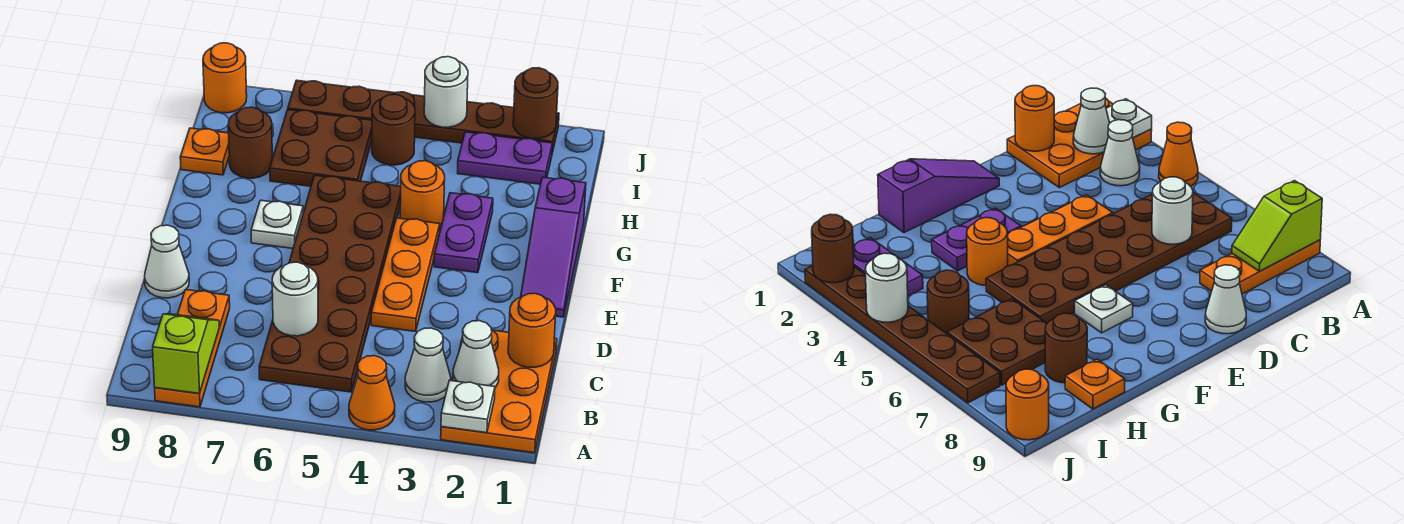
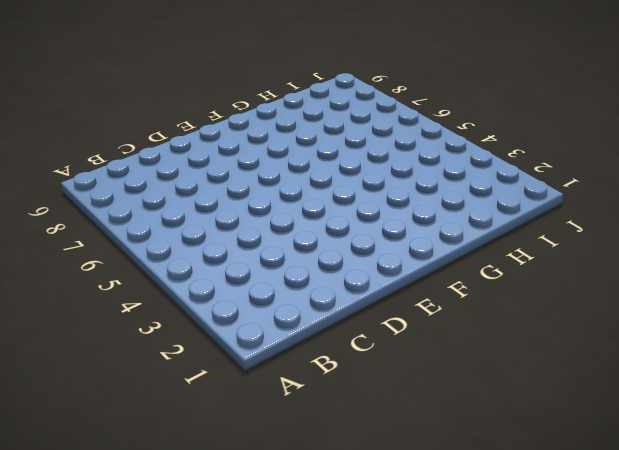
none -> orange 2x3 plate [441,330,557,453]
none -> orange 1x1 cone [349,356,395,430]
none -> orange 1x3 plate [155,290,230,407]

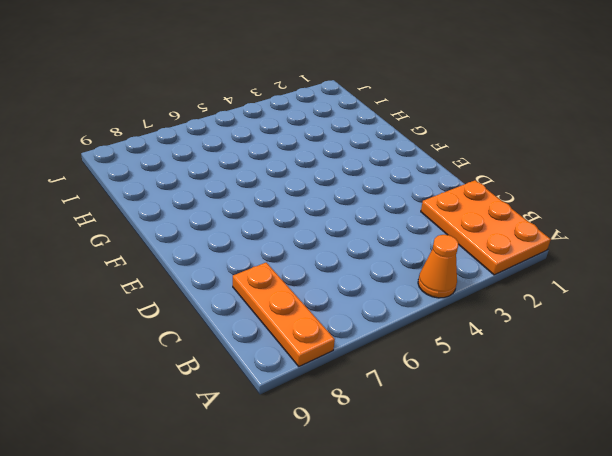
none -> white 1x1 cone [405,328,451,402]
none -> brown 2x6 plate [259,175,401,392]
none -> orange 1x3 plate [371,218,440,331]

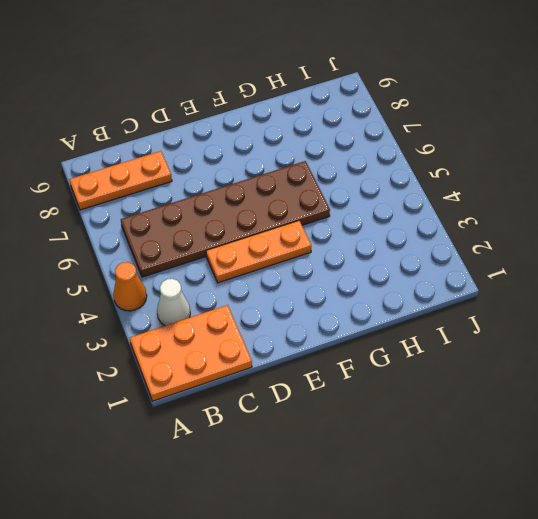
none -> white 1x1 cone [145,225,189,298]
none -> purple 1x3 slope [521,177,586,317]
none -> purple 1x2 plate [434,193,493,273]

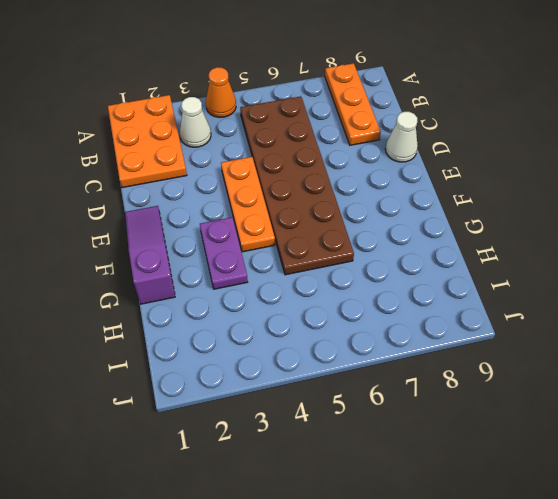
none -> white 1x1 plate [251,200,303,248]
none -> orange 1x1 round brick [400,161,445,225]
none -> brown 2x2 plate [270,110,372,186]

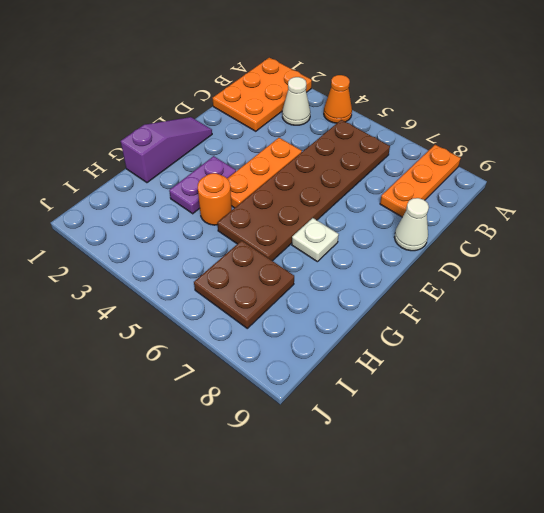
none -> brown 1x1 round brick [228,107,272,178]
none -> orange 1x1 plate [180,128,229,175]
none -> purple 1x2 plate [458,132,552,184]

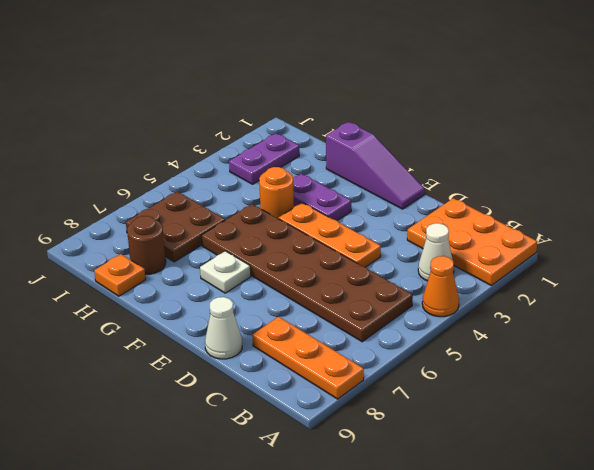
none -> brown 1x1 round brick [372,94,415,165]
none -> brown 1x6 plate [288,80,559,153]
none -> orange 1x1 round brick [203,43,247,113]

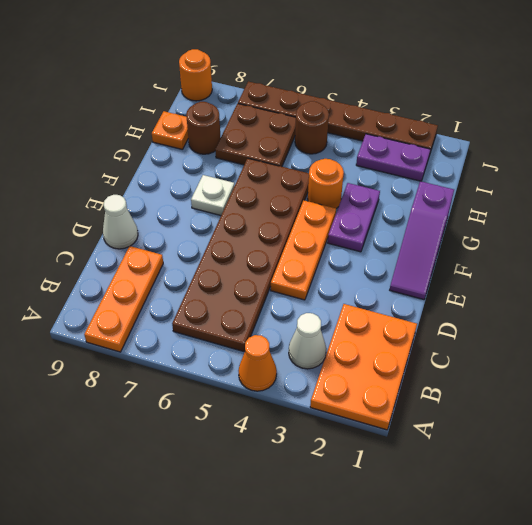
none -> white 1x1 plate [441,380,495,433]
none -> lime 1x2 slope [153,314,219,393]
none -> white 1x1 cone [453,321,499,387]

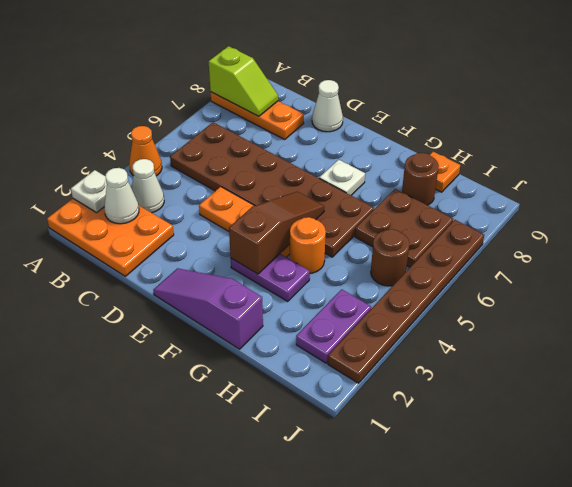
brown 1x3 slope [229,192,324,274] -> none
none -> orange 1x1 round brick [203,43,247,113]
none -> orange 1x1 round brick [508,293,556,367]
none -> white 1x1 round brick [272,262,318,336]

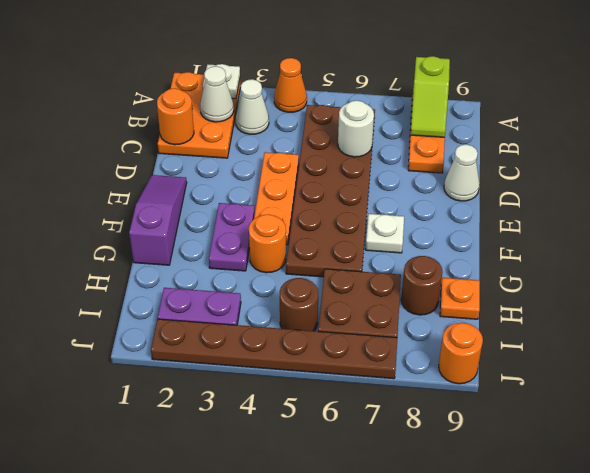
none -> brown 1x1 round brick [513,68,558,139]
none -> white 1x1 round brick [424,57,468,127]

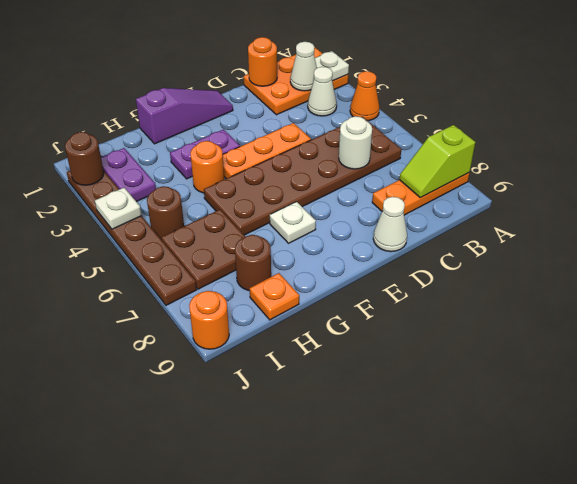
white 1x1 plate [95,188,142,229] -> white 1x1 round brick [424,57,468,127]

